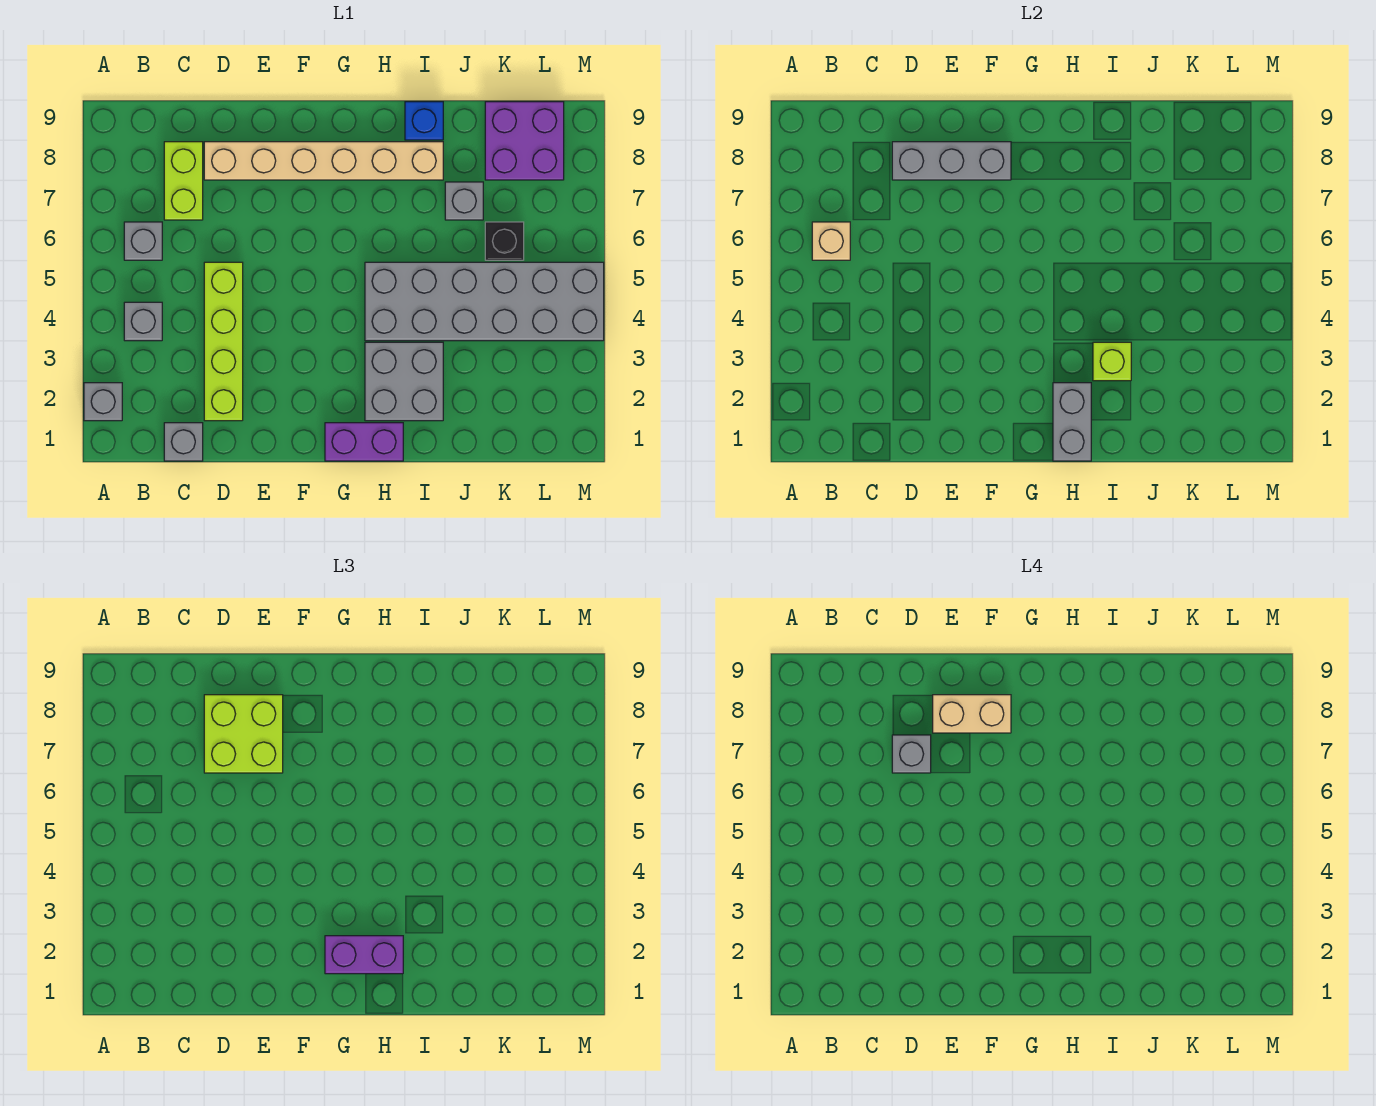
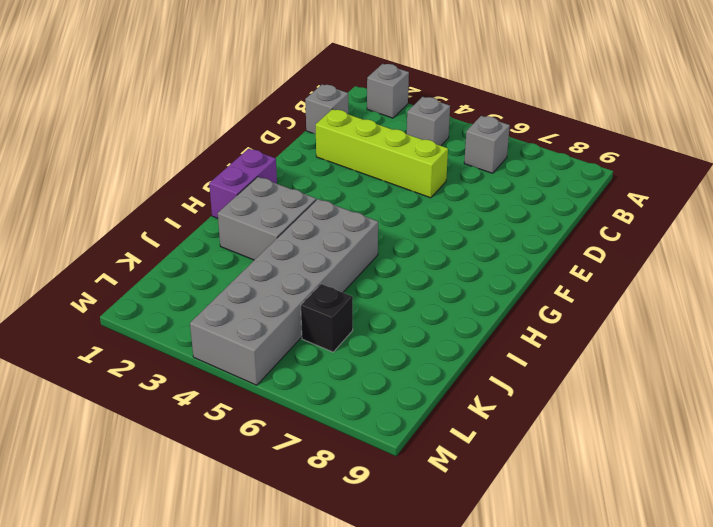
none -> lime 1x2 brick [164,142,203,220]
none -> tan 1x6 brick [204,142,443,180]
none -> blue 1x1 brick [405,102,443,140]

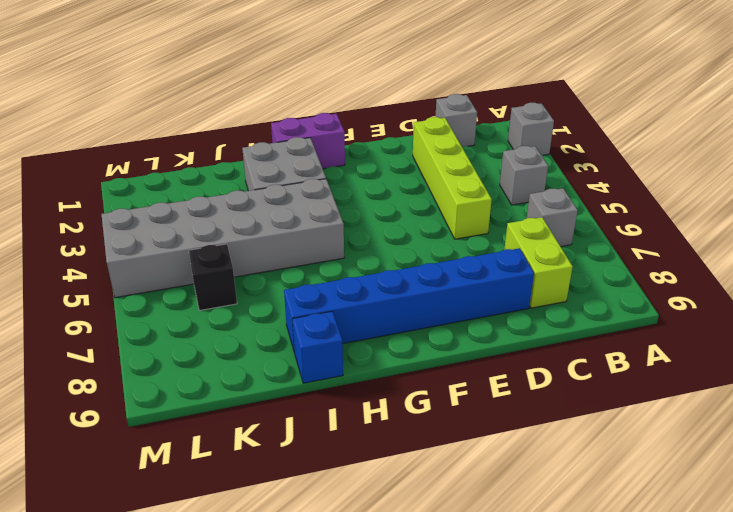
blue 1x6 brick [284,248,534,352] -> tan 1x6 brick [204,142,443,180]
none -> grey 1x1 brick [445,182,483,220]
none -> purple 2x2 brick [485,102,564,180]
none -> tan 1x1 brick [812,222,850,260]

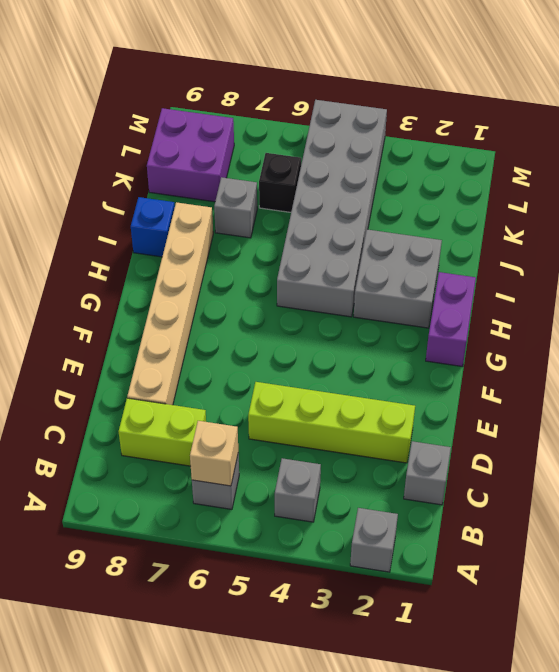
none -> grey 1x3 brick [892,142,1011,180]
none -> grey 1x2 brick [1053,383,1091,461]
none -> lime 1x1 brick [1093,342,1131,381]

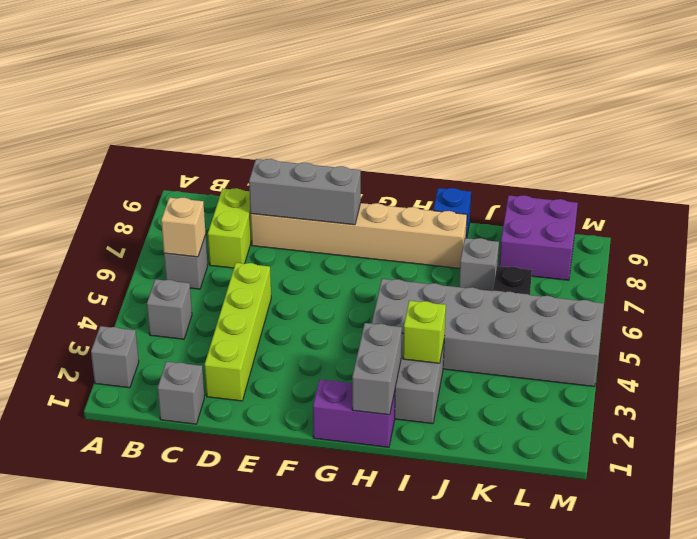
none -> lime 2x2 brick [204,695,283,773]
none -> purple 1x2 brick [325,936,403,974]
none -> grey 1x1 brick [892,735,931,773]

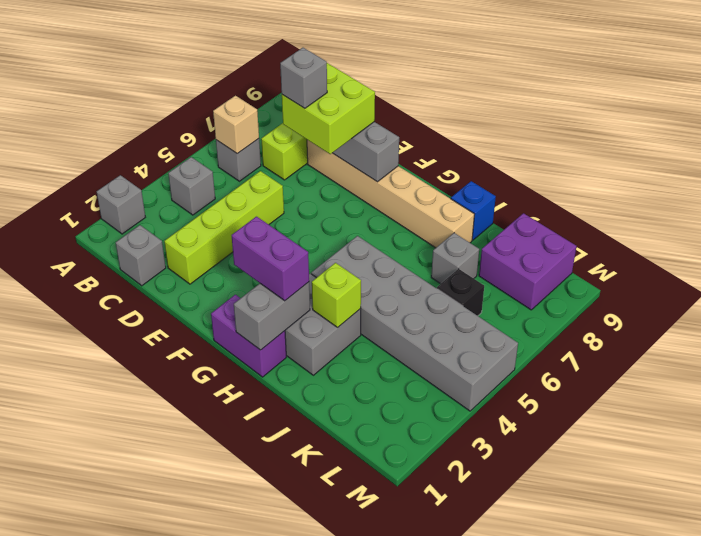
none -> tan 1x2 brick [933,695,1011,733]

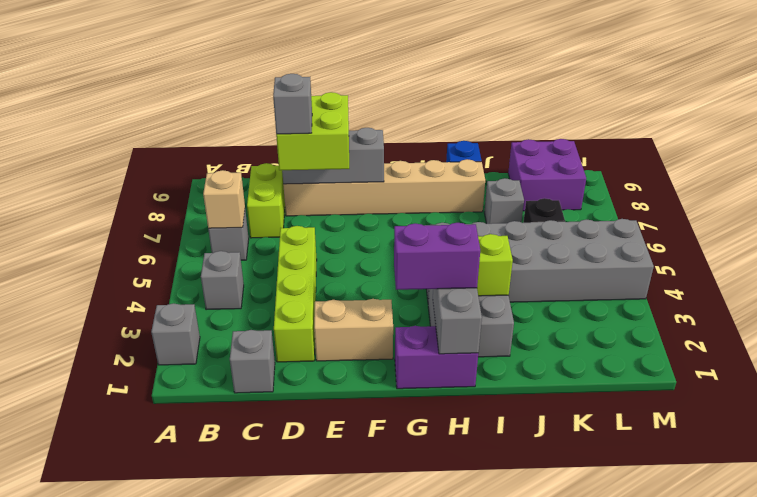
tan 1x2 brick [314,299,393,361] -> tan 1x2 brick moved to [933,695,1011,733]

